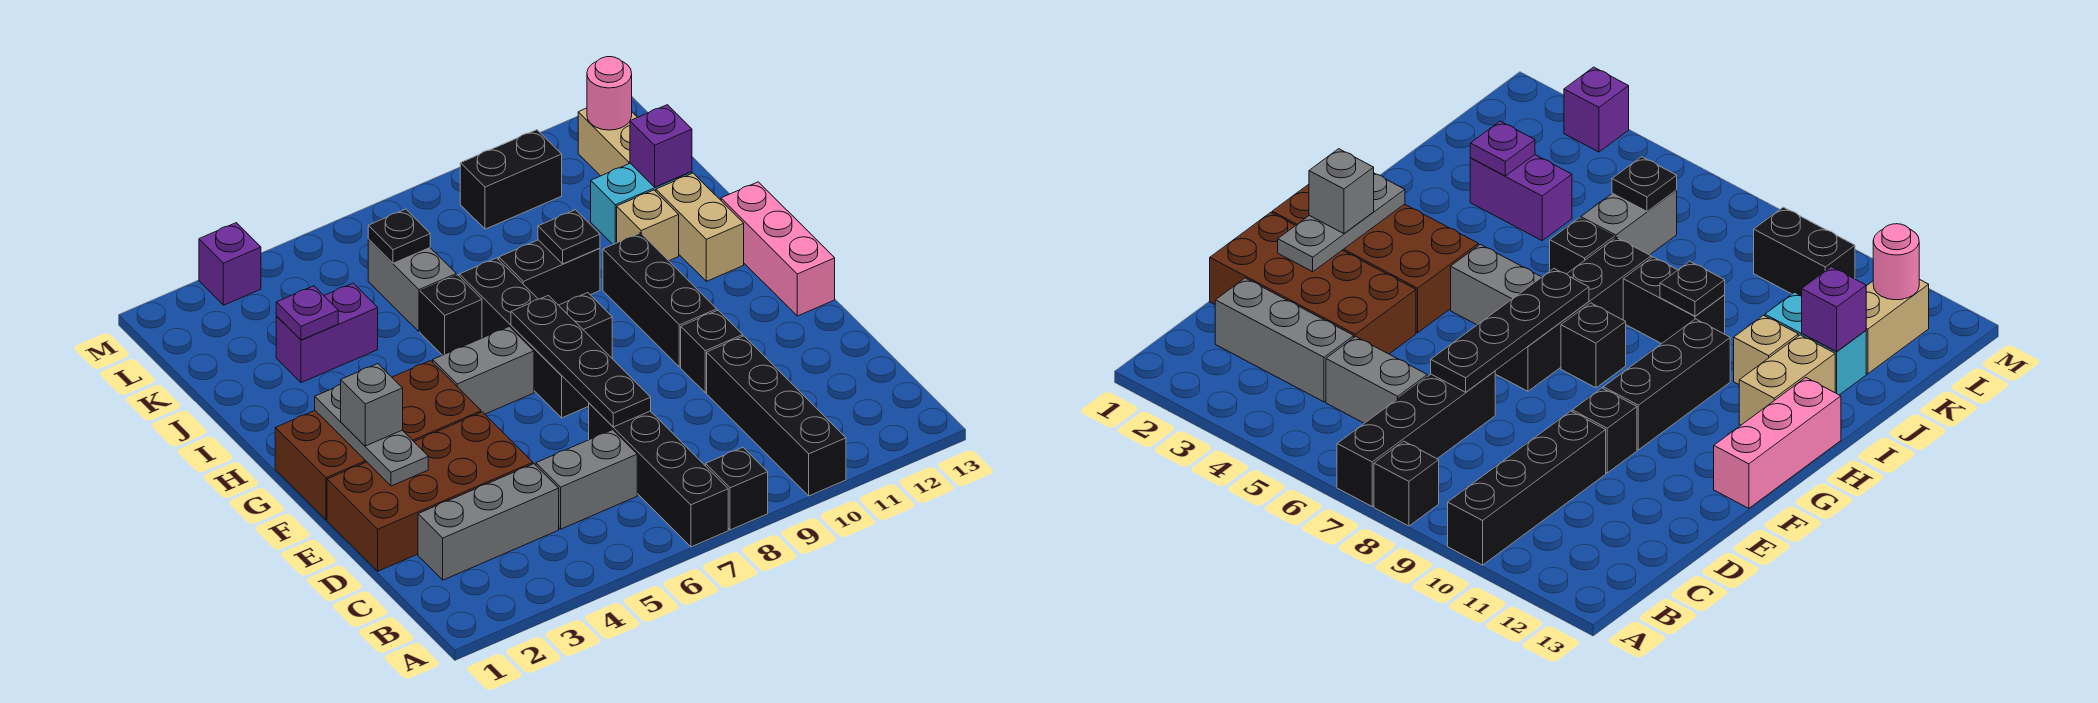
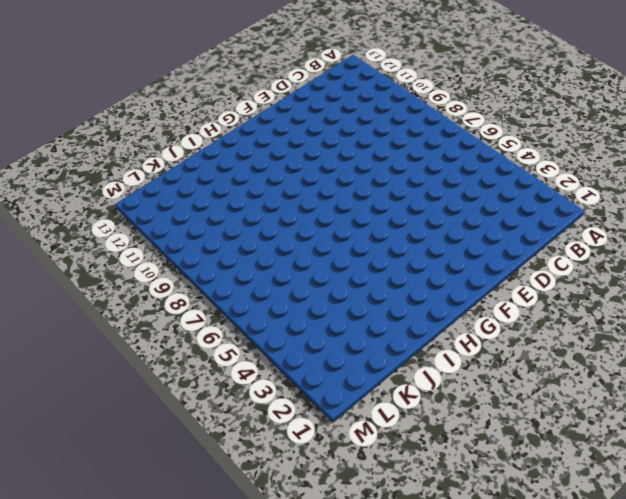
none -> black 1x4 brick [589,403,728,547]
none -> black 1x1 brick [706,447,768,530]
none -> black 1x4 brick [707,336,846,496]
none -> grey 1x3 brick [418,464,559,580]

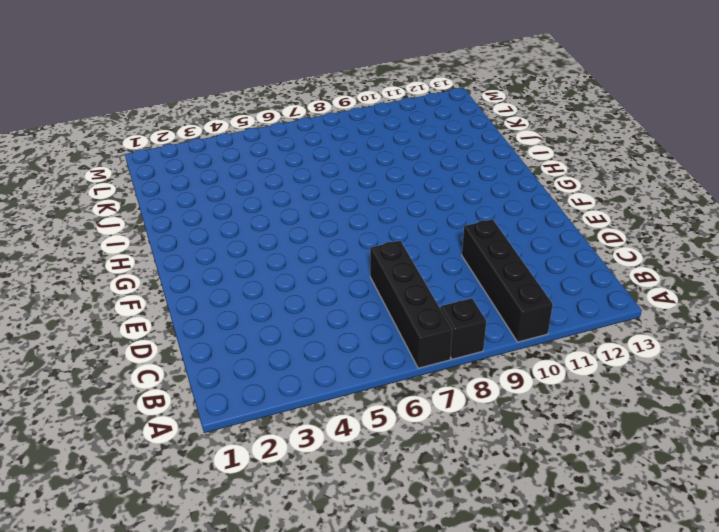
none -> grey 1x3 brick [418,464,559,580]
none -> grey 1x2 brick [536,430,637,529]
none -> brown 2x4 brick [327,412,533,571]
none -> black 1x1 brick [681,310,743,393]

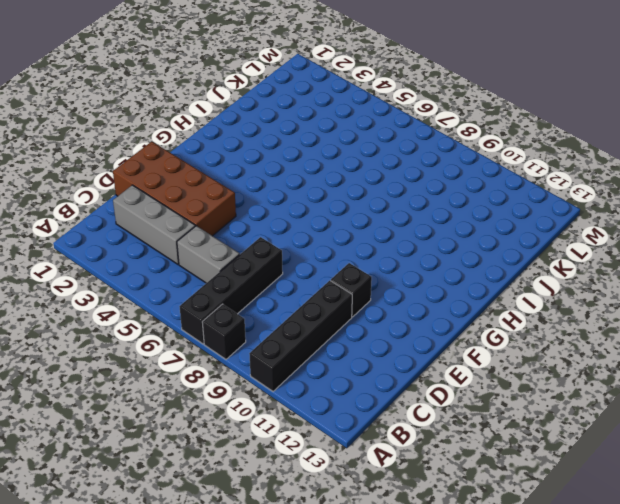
none -> brown 2x4 brick [275,361,481,520]
none -> black 1x4 brick [459,258,589,418]
none -> black 1x3 brick [603,233,717,367]
none -> pink 1x3 brick [721,182,835,316]

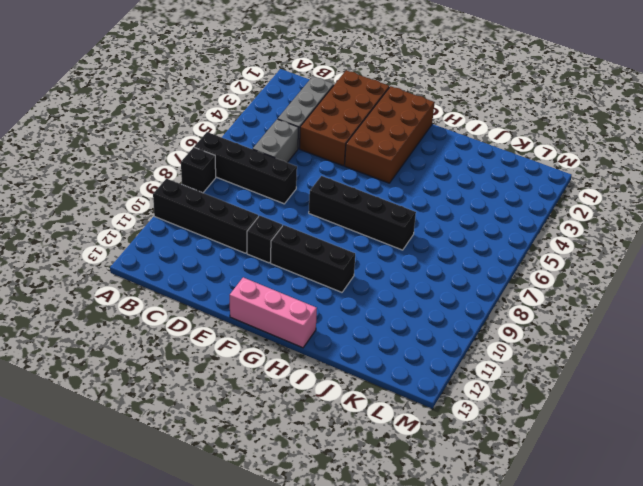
none -> grey 1x2 brick [433,327,534,414]
none -> black 1x1 brick [559,293,612,358]
none -> tan 1x2 brick [656,173,744,281]
none -> black 1x1 brick [420,275,482,355]

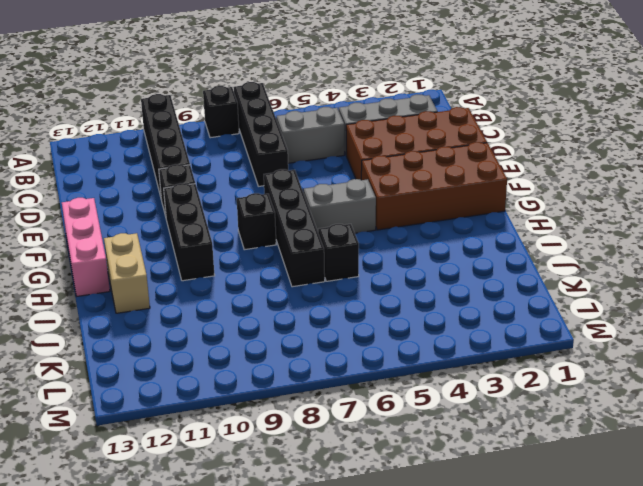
none -> black 1x2 brick [499,240,600,305]
none -> tan 1x1 brick [617,190,679,261]
none -> purple 1x2 brick [276,283,378,383]
none -> grey 1x2 brick [368,240,456,332]

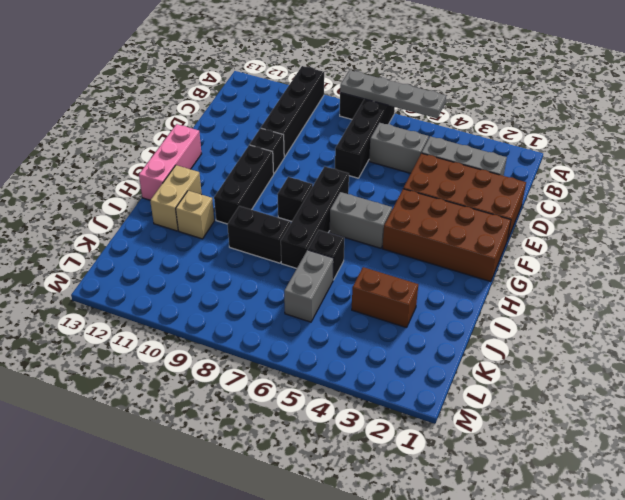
grey 1x4 plate [340,70,446,118] -> none
brown 1x2 brick [352,267,418,328] -> purple 1x2 brick [276,283,378,383]
none -> cyan 1x2 brick [591,163,692,244]
none -> tan 1x2 brick [578,108,637,176]
none -> black 1x2 brick [460,130,562,229]
none -> purple 1x1 brick [199,223,261,305]

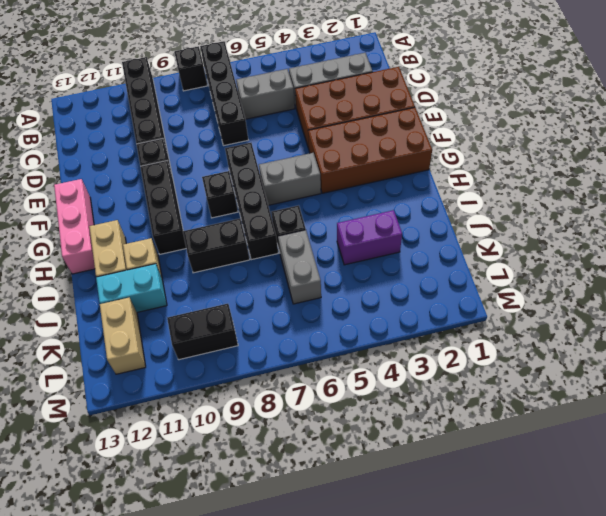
none -> purple 1x1 brick [199,223,261,305]
none -> black 1x4 plate [511,295,651,427]
none -> grey 1x3 plate [315,385,428,486]
none -> black 1x1 plate [538,210,600,264]

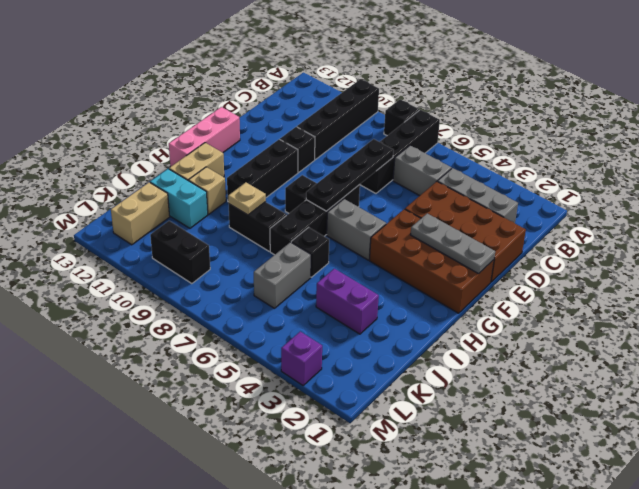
grey 1x3 plate [410,213,495,274] -> grey 1x3 plate turned to [315,385,428,486]
tan 1x1 plate [228,182,266,215] -> black 1x1 plate [538,210,600,264]
none -> purple 1x1 plate [276,286,338,340]
none -> purple 1x1 brick [630,105,692,187]
none -> black 1x1 plate [368,209,430,263]
none -> pink 1x1 round brick [587,57,632,130]

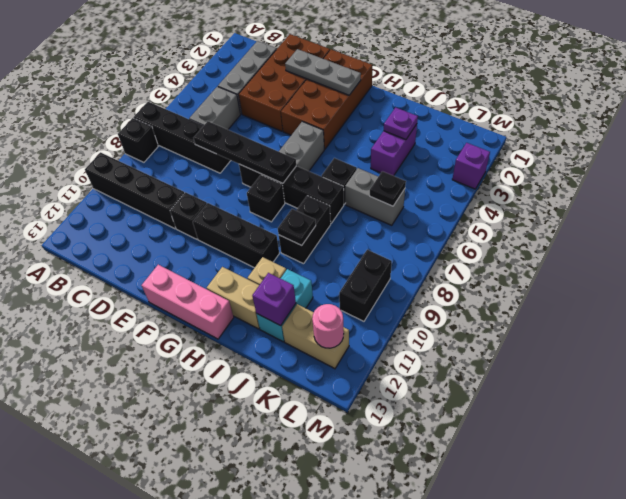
none -> grey 1x1 brick [341,364,403,446]

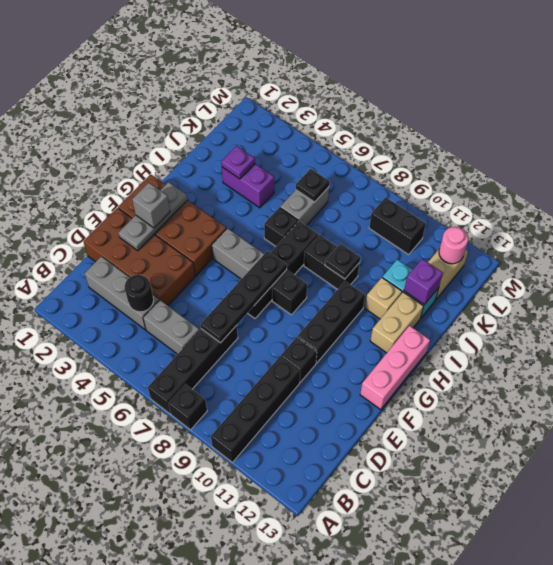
black 1x1 round brick [125,275,154,312] -> none
none -> purple 1x1 brick [199,223,261,305]

